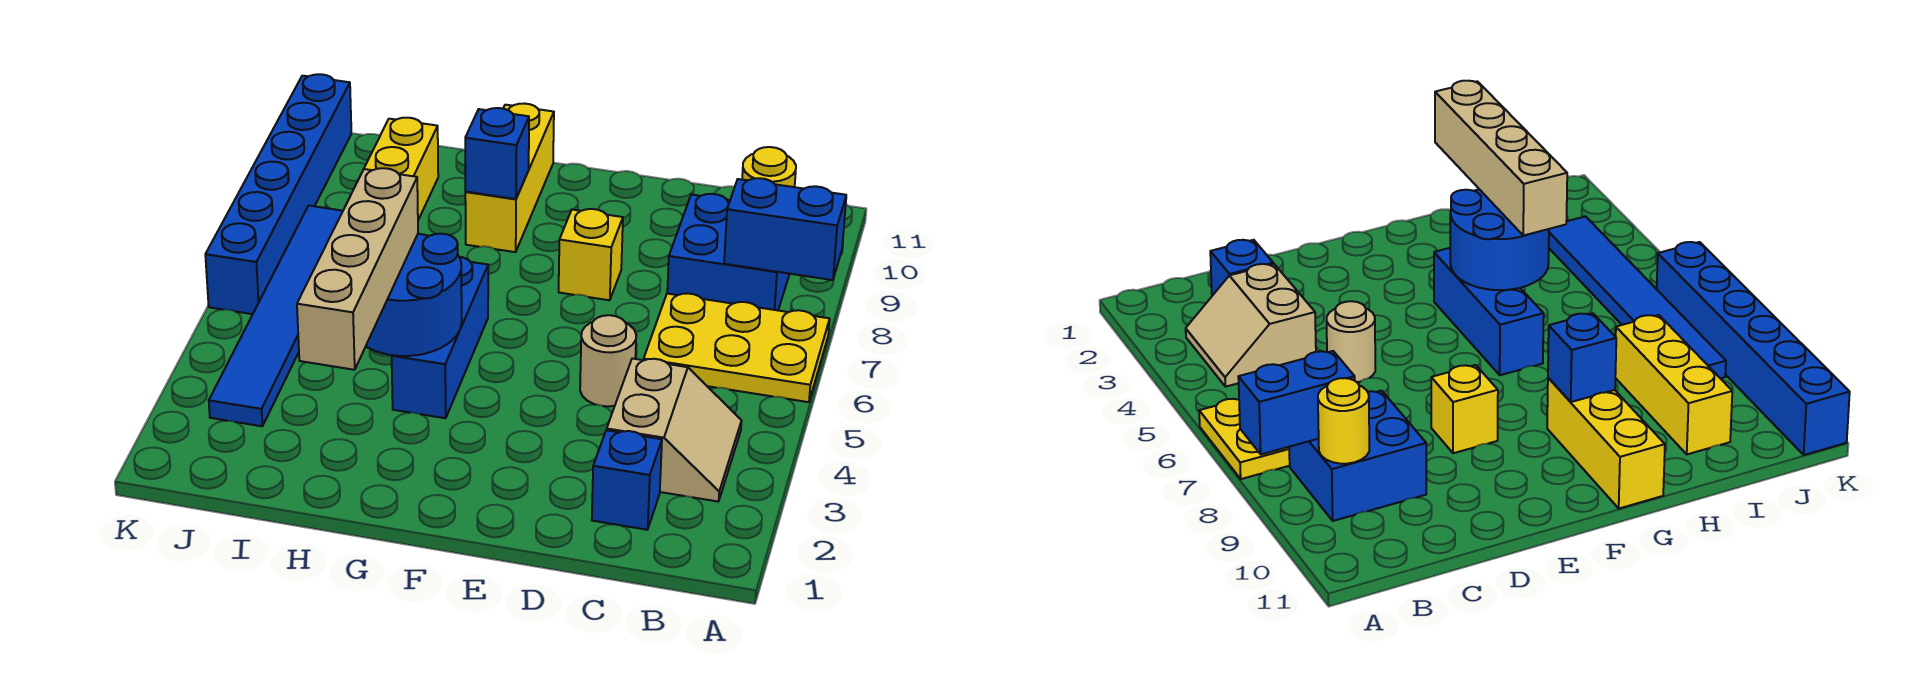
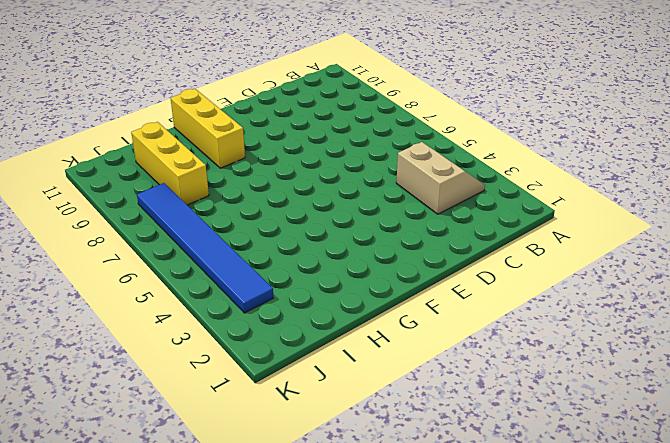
none -> yellow 2x3 plate [644,293,830,402]
none -> blue 2x2 brick [667,194,789,310]
none -> blue 1x1 brick [592,430,662,530]

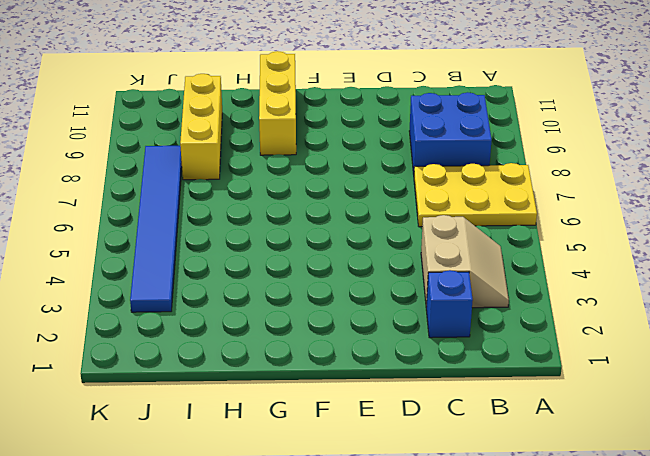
none -> tan 1x1 round brick [580,315,636,406]
none -> yellow 1x1 brick [559,209,623,300]
none -> blue 1x3 brick [392,257,488,418]

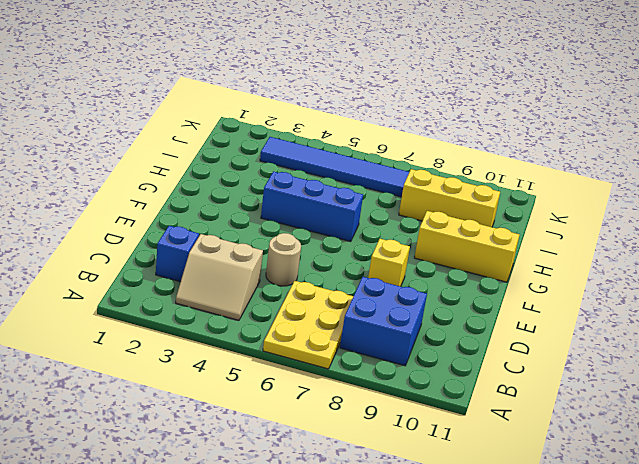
none -> blue 1x6 brick [205,74,351,314]
none -> blue 1x2 brick [724,178,846,280]
none -> yellow 1x1 round brick [742,147,796,187]

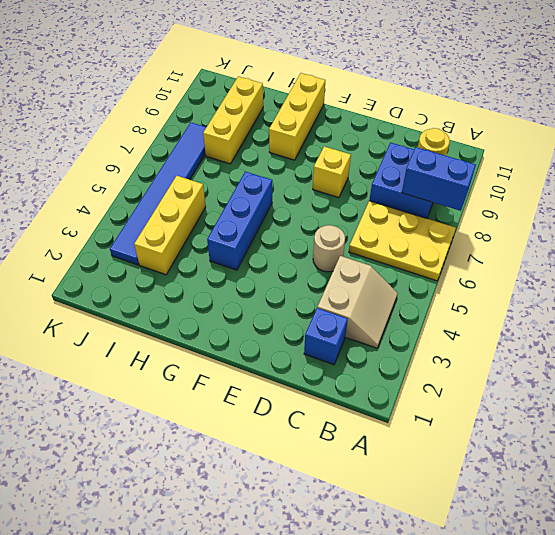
yellow 1x3 brick [134,176,206,275] -> none
none -> blue 1x6 brick [205,74,351,314]
none -> blue 2x2 round brick [366,234,462,356]
none -> blue 1x1 brick [465,108,529,199]

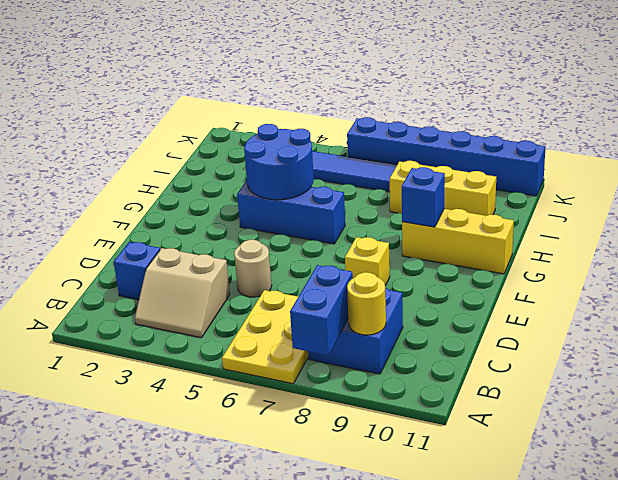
none -> tan 1x4 brick [297,168,418,370]

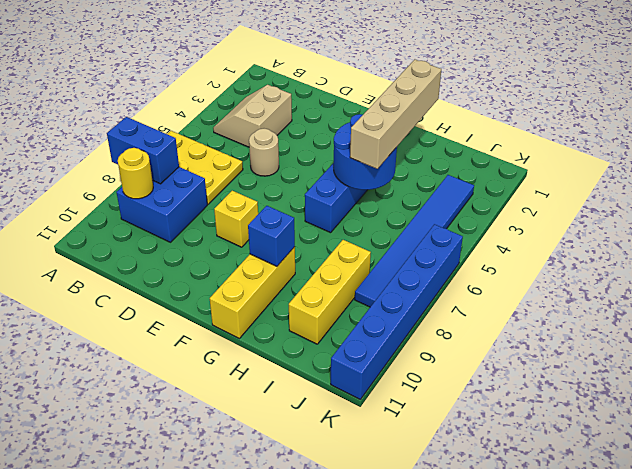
none -> blue 1x1 brick [592,430,662,530]

